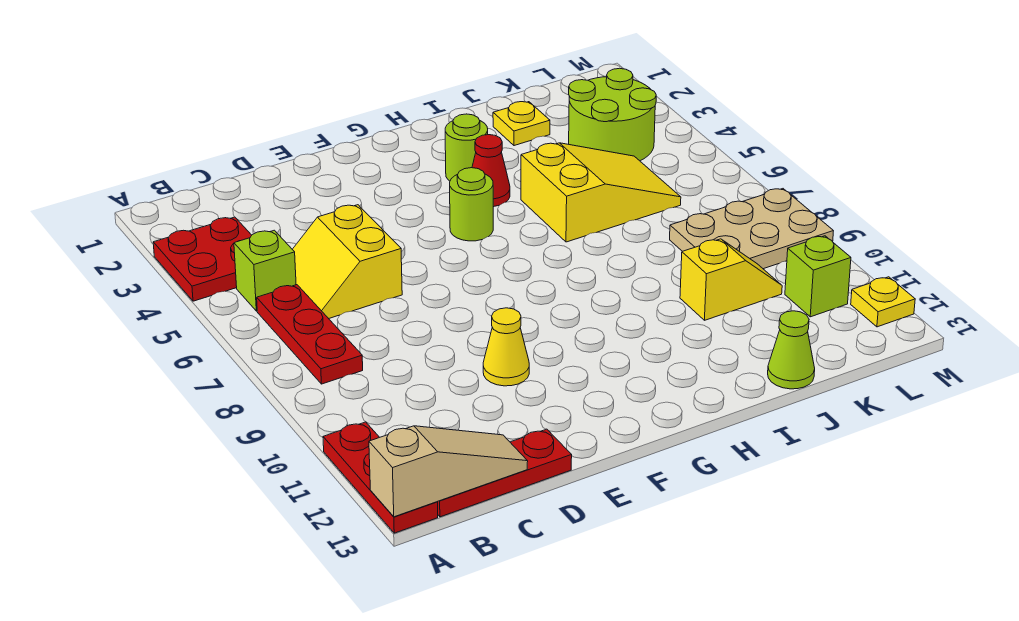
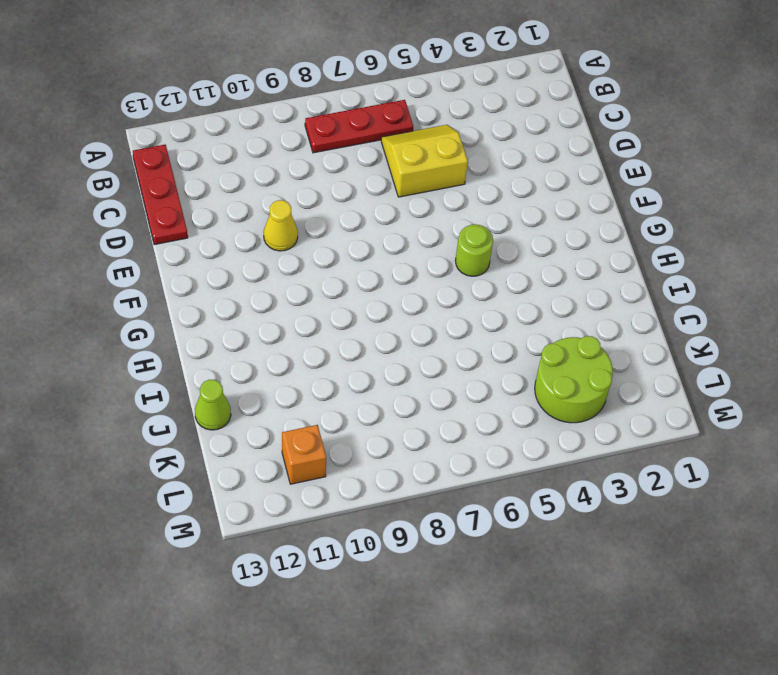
orange 1x1 brick [282,425,326,484] -> lime 1x1 brick [785,236,851,317]
none -> red 2x2 plate [153,217,252,301]
none -> red 1x3 plate [323,422,438,533]
none -> lime 1x1 brick [234,230,296,311]

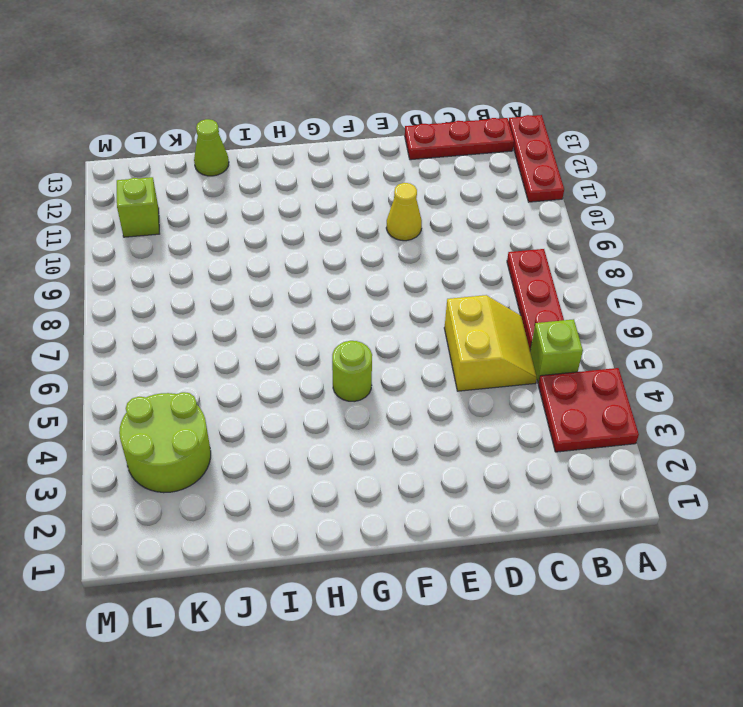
none -> lime 1x1 round brick [445,114,488,181]
none -> red 1x1 cone [472,135,510,207]
none -> yellow 2x3 slope [521,143,681,242]

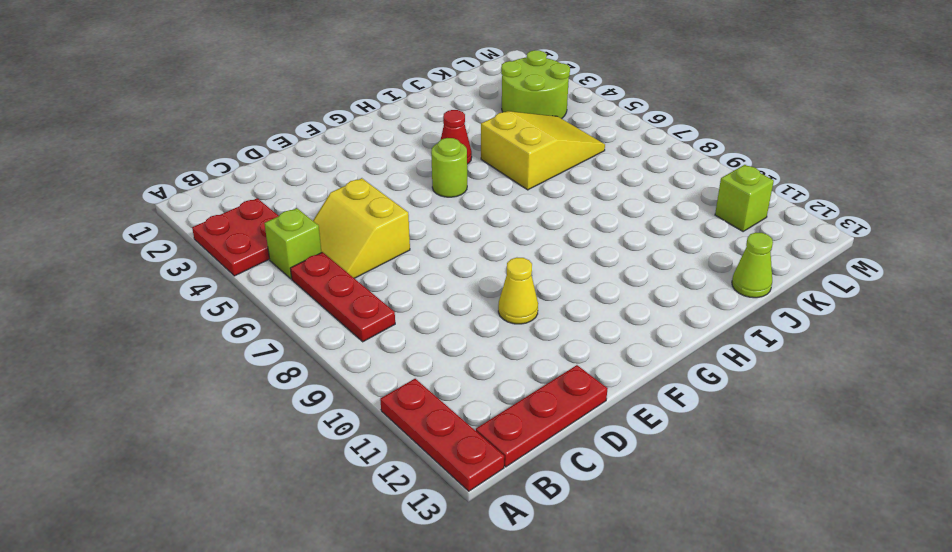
none -> lime 1x1 round brick [445,114,488,181]
none -> yellow 1x1 plate [493,102,550,146]
none -> yellow 1x2 slope [680,239,782,320]

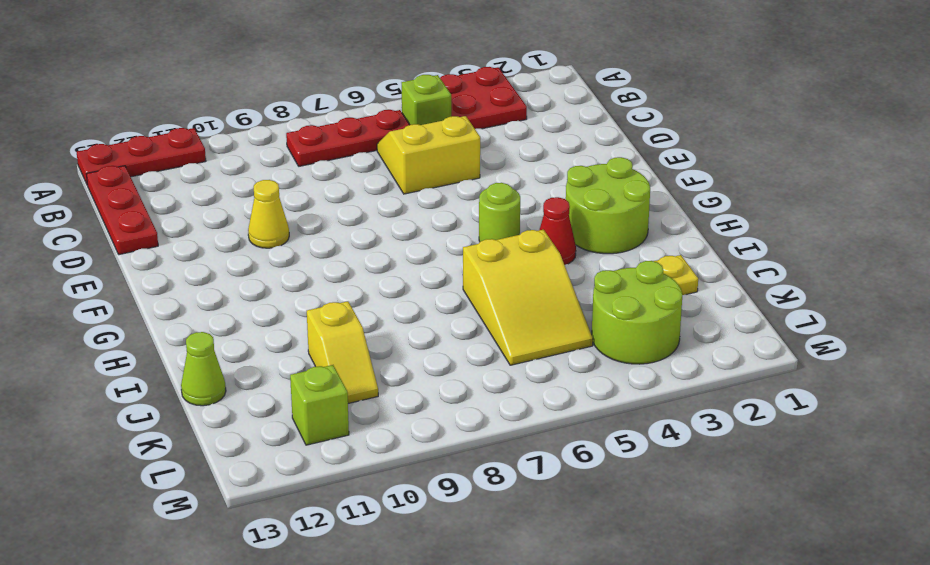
lime 2x2 round brick [565,157,650,254] -> lime 1x1 round brick [445,114,488,181]
none -> tan 2x3 plate [670,189,833,269]
none -> yellow 1x1 plate [851,277,915,327]
none -> tan 1x3 slope [369,426,528,517]

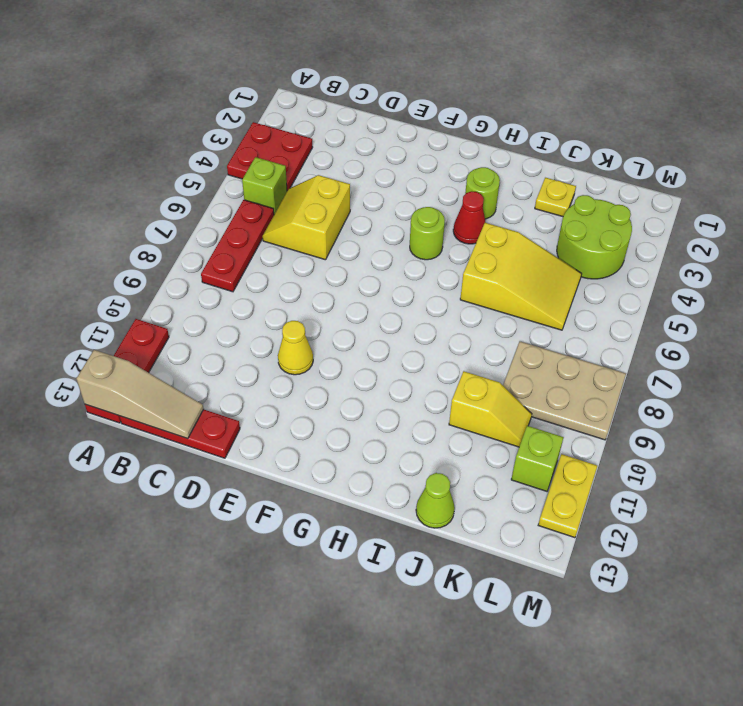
yellow 1x2 plate [538,454,597,538] -> yellow 1x1 plate [851,277,915,327]

